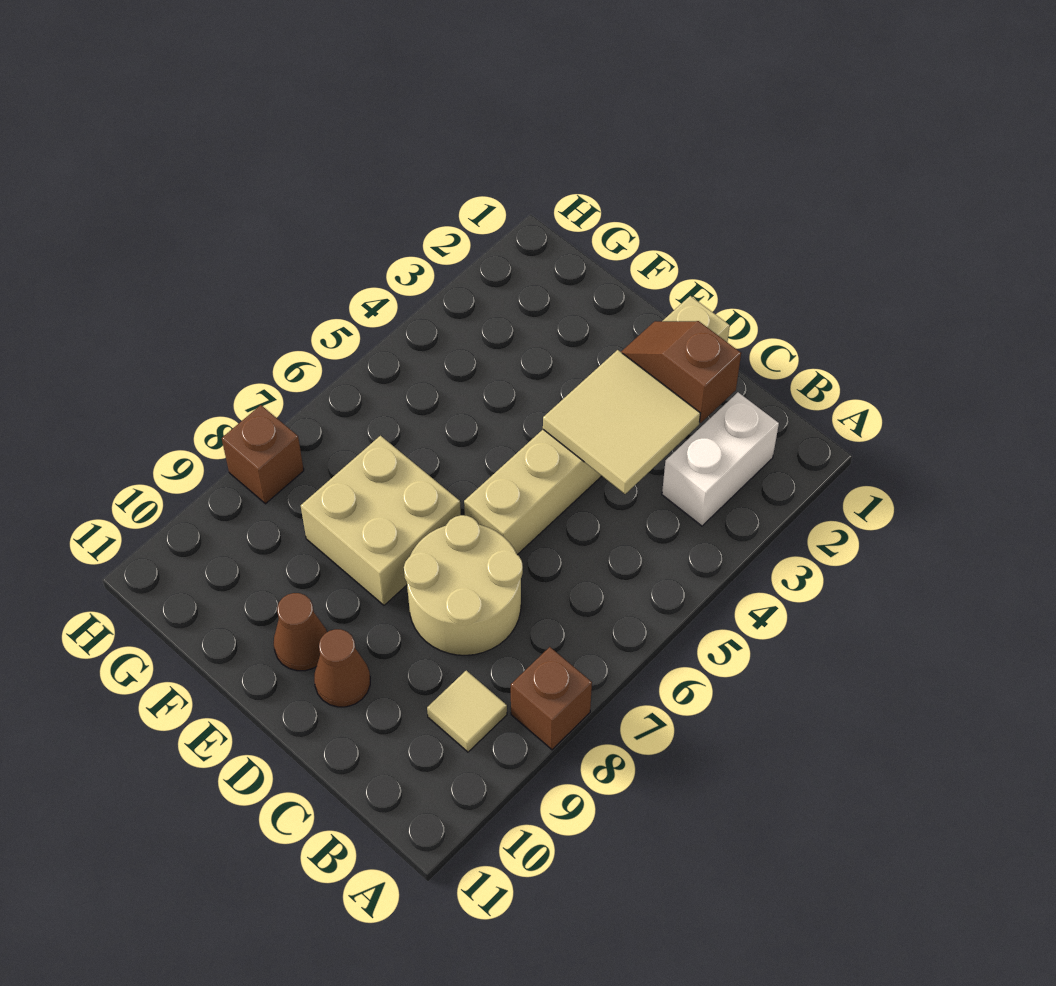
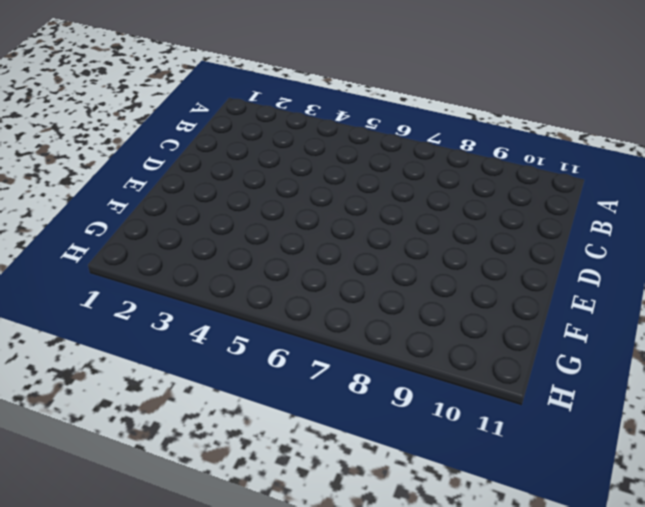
none -> brown 1x1 brick [511,647,592,750]
none -> white 1x2 brick [662,392,779,526]

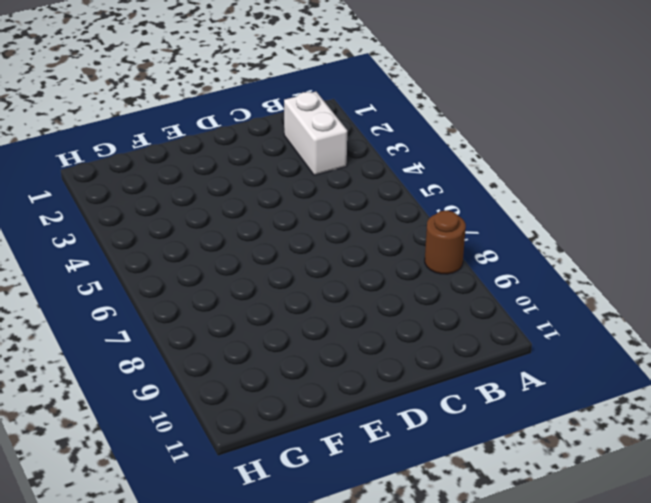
brown 1x1 round brick [425,210,466,274] -> brown 1x1 brick [511,647,592,750]
none -> tan 1x1 tile [427,671,507,752]
none -> tan 2x2 round brick [404,515,523,655]

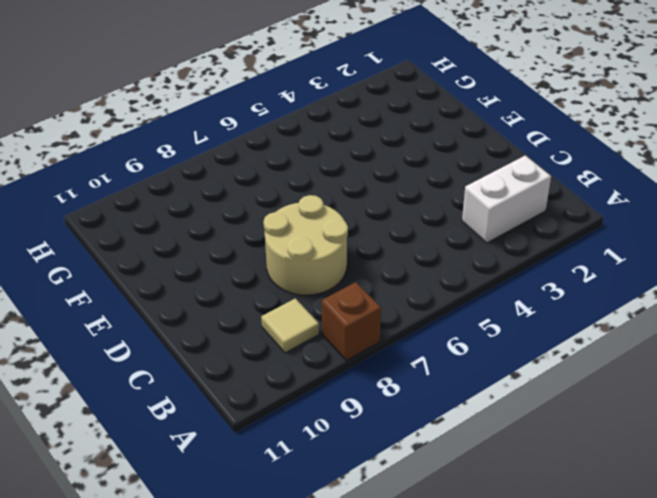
none -> tan 1x6 brick [464,296,730,555]
none -> brown 1x1 cone [314,629,370,707]

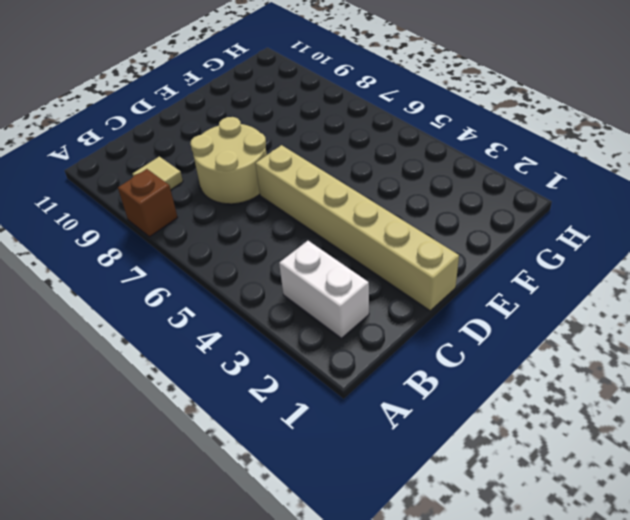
none -> brown 1x1 cone [314,629,370,707]
none -> tan 2x2 brick [301,436,461,605]

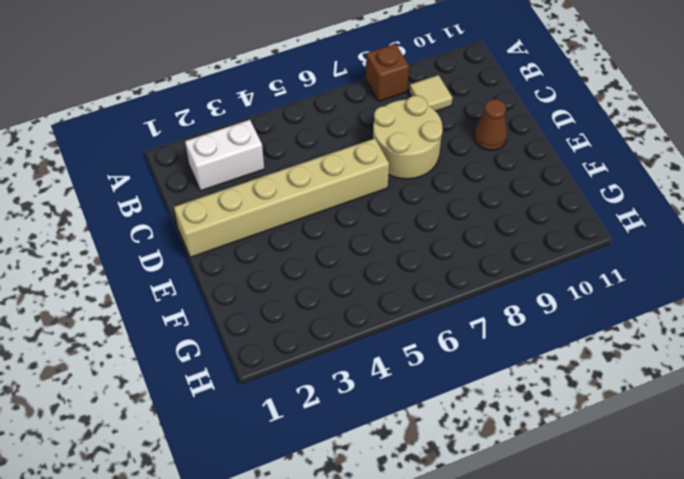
none -> tan 2x2 brick [301,436,461,605]
none -> brown 1x1 cone [274,593,327,671]

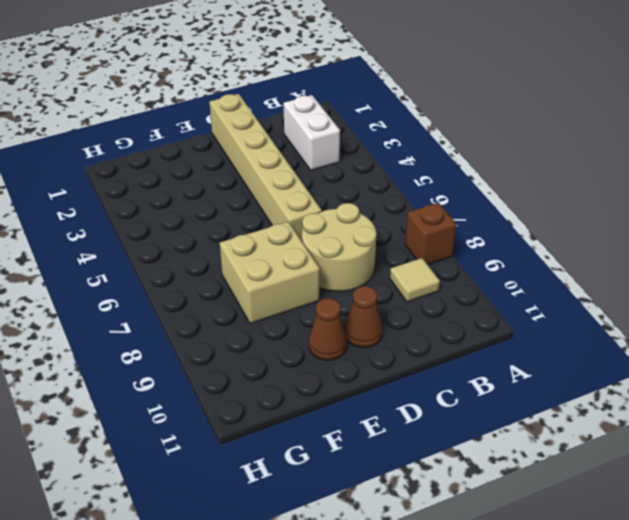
none -> brown 1x1 brick [222,405,304,504]
none -> brown 1x2 slope [621,321,741,423]

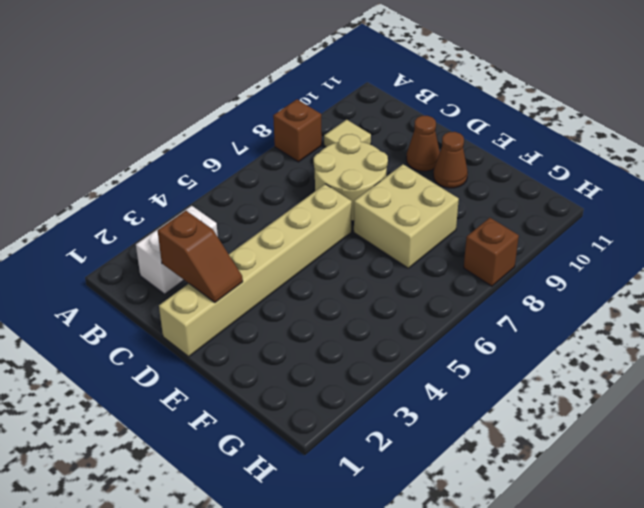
none -> tan 2x2 tile [543,350,700,494]

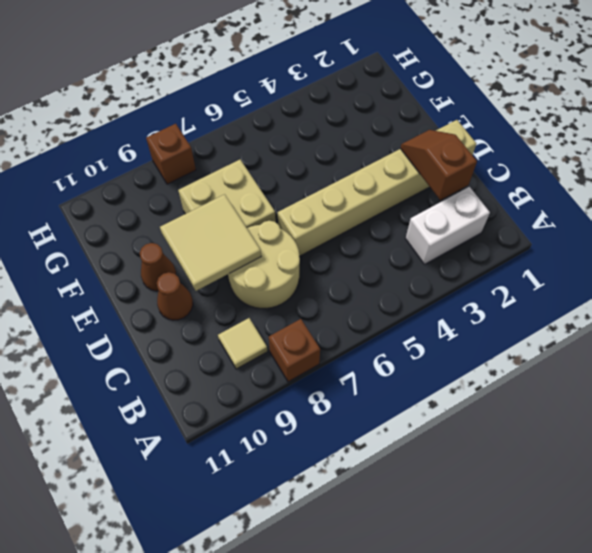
tan 2x2 tile [160,194,261,291] -> tan 2x2 tile moved to [543,350,700,494]

